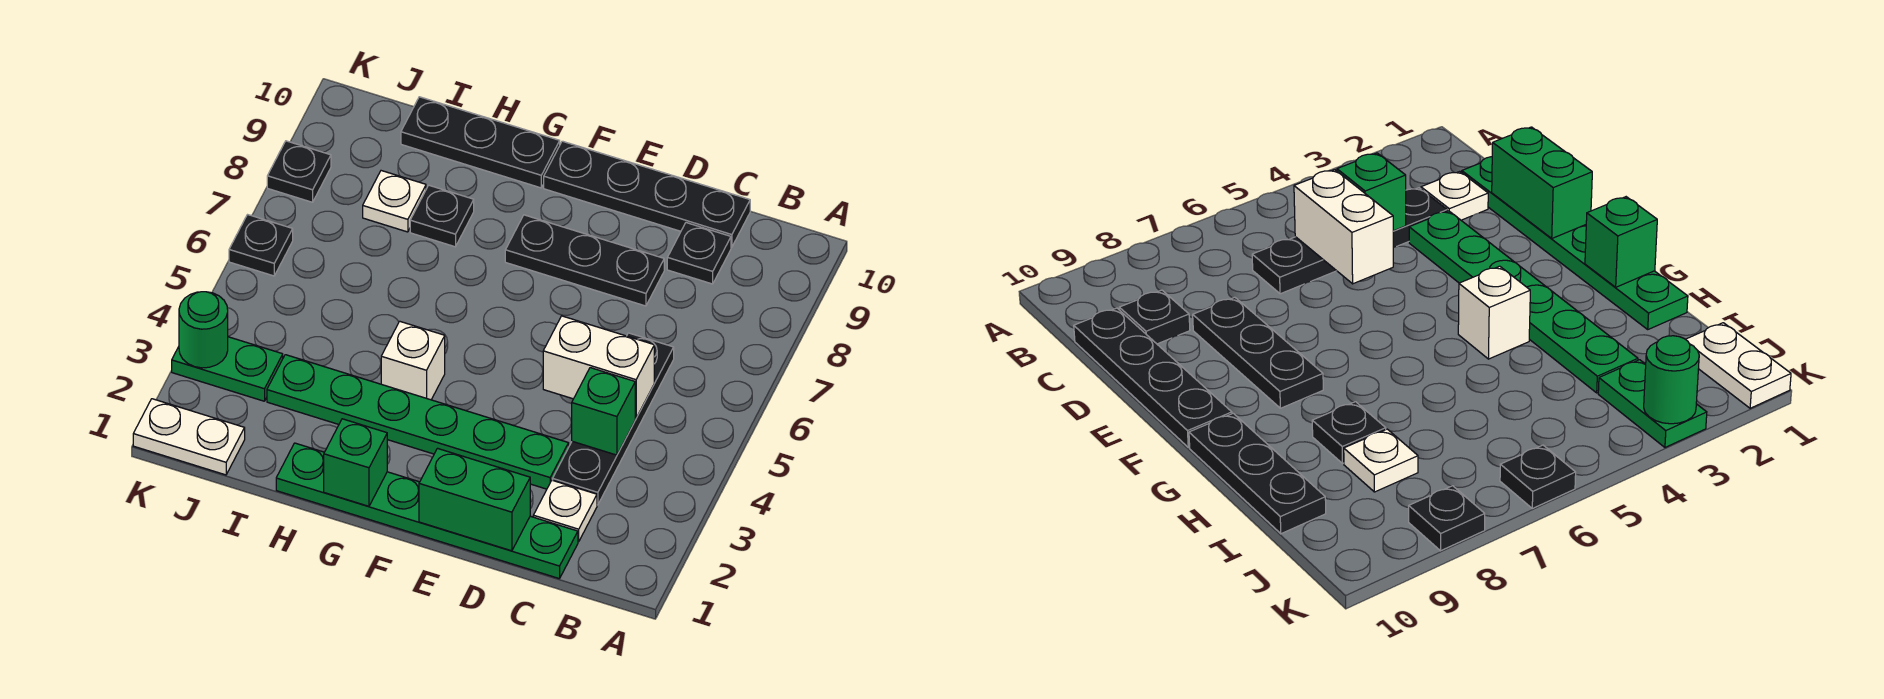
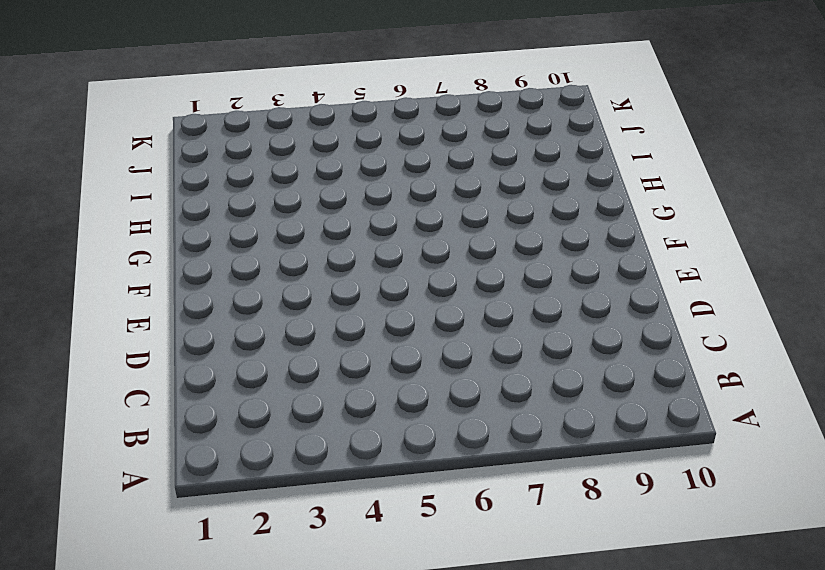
none -> green 1x6 plate [276,443,578,579]
none -> white 1x1 plate [533,480,597,542]
none -> black 1x4 plate [553,333,674,505]

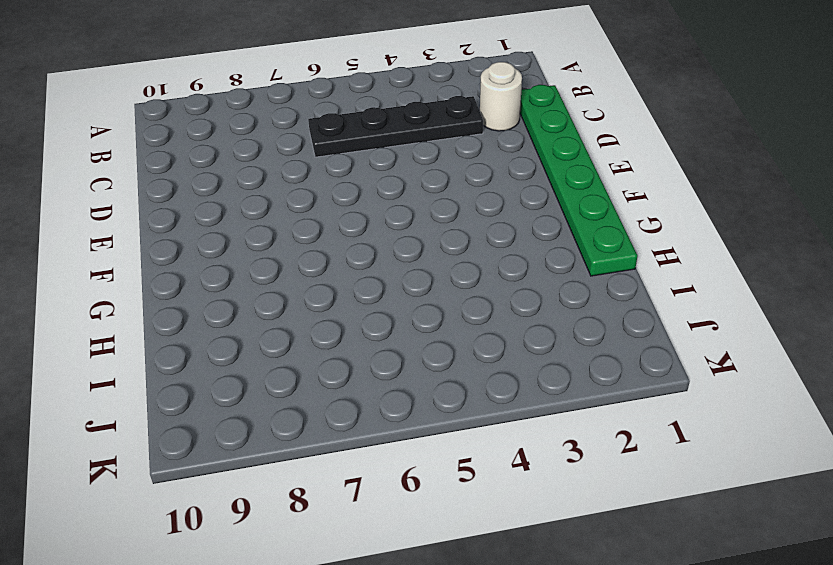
white 1x1 round brick [480,62,522,131] -> white 1x1 plate [533,480,597,542]
none -> black 1x1 plate [667,223,731,284]
none -> black 1x4 plate [544,141,750,247]
none -> green 1x6 plate [267,355,569,489]

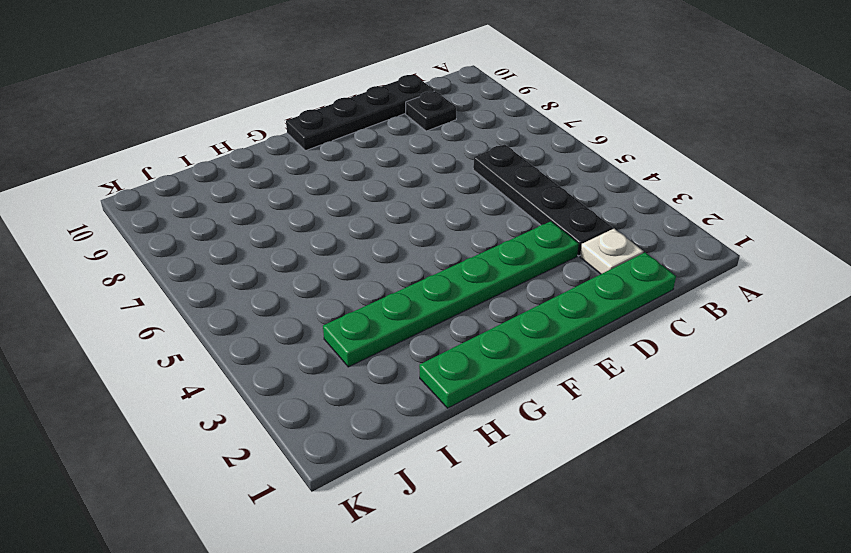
none -> black 1x3 plate [505,215,664,306]
none -> white 1x1 brick [381,321,445,400]
none -> black 1x3 plate [401,97,560,188]

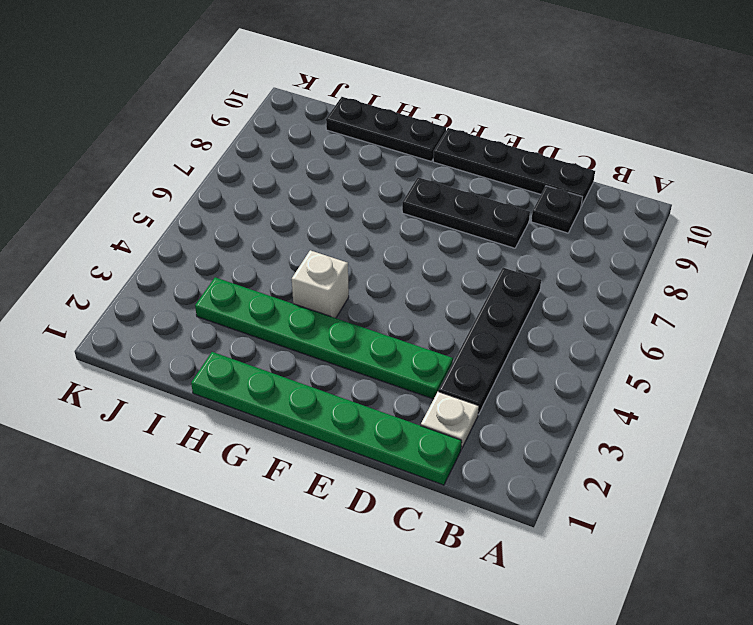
none -> black 1x1 plate [410,185,474,247]
none -> white 1x1 plate [363,171,426,232]
none -> white 1x2 plate [133,399,245,475]

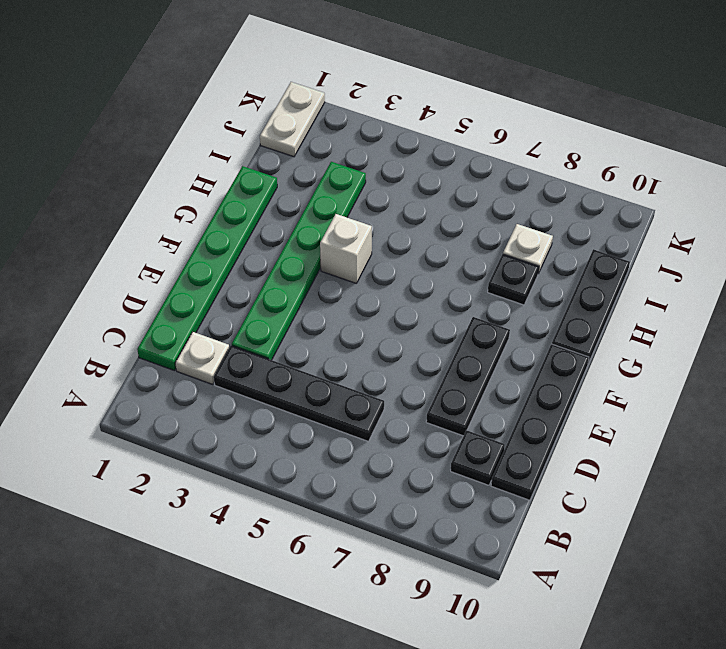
none -> green 1x2 plate [172,337,283,401]
none -> black 1x1 plate [229,215,293,276]
none -> black 1x1 plate [267,141,331,202]

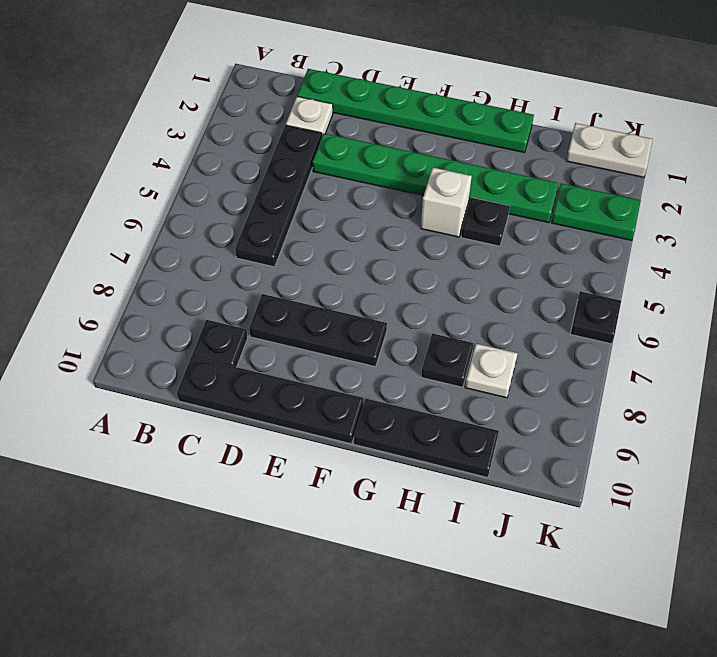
black 1x1 plate [461,197,510,246] -> black 1x1 plate moved to [267,141,331,202]
none -> green 1x1 brick [572,368,635,455]
none -> white 1x2 brick [543,316,654,418]
none -> green 1x2 brick [419,448,530,551]

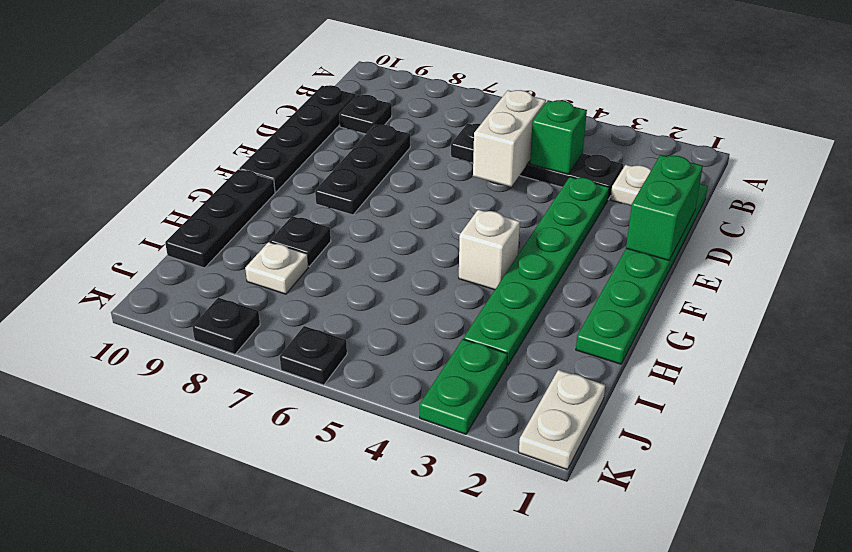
none -> green 1x1 brick [324,419,387,506]
none -> green 1x1 round brick [179,292,228,368]

